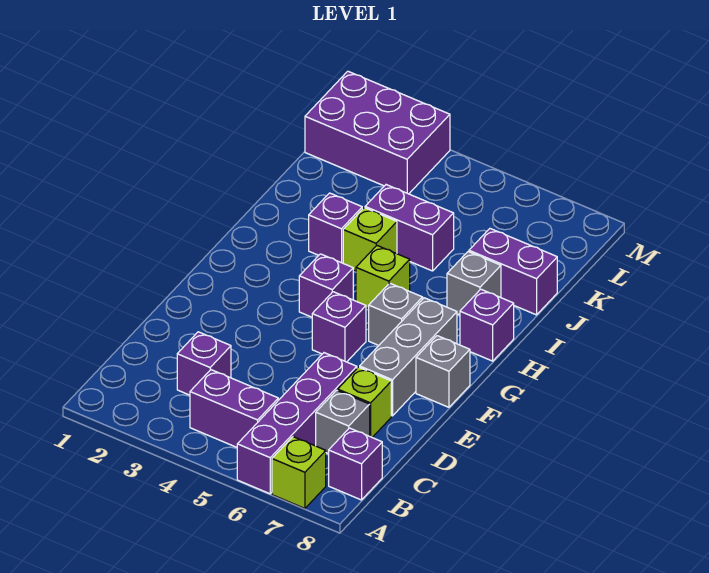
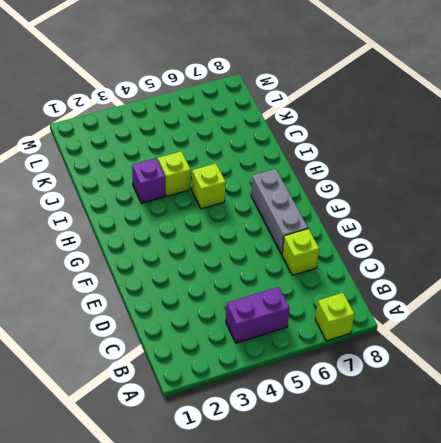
none -> purple 1x4 brick [237,353,357,494]
none -> purple 1x1 brick [329,428,382,500]
none -> purple 1x1 brick [177,332,231,395]

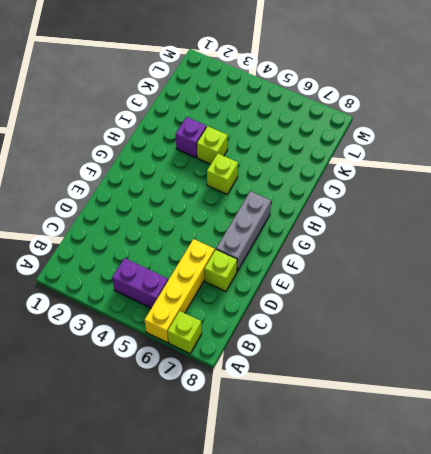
yellow 1x4 brick [144,239,215,342] -> purple 1x4 brick [237,353,357,494]
none -> purple 1x1 brick [329,428,382,500]
none -> purple 1x1 brick [177,332,231,395]
none -> grey 1x1 brick [316,390,370,454]

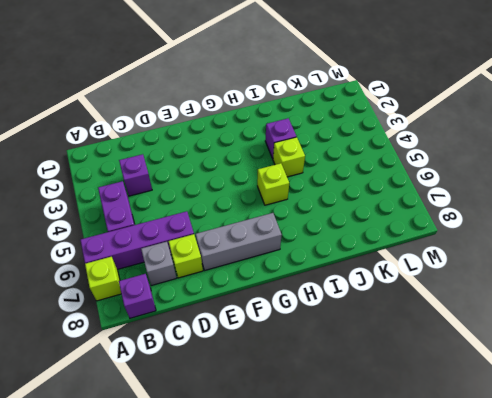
none -> purple 1x1 brick [312,292,366,362]
none -> grey 1x1 brick [416,336,470,407]
none -> purple 1x1 brick [299,254,353,317]

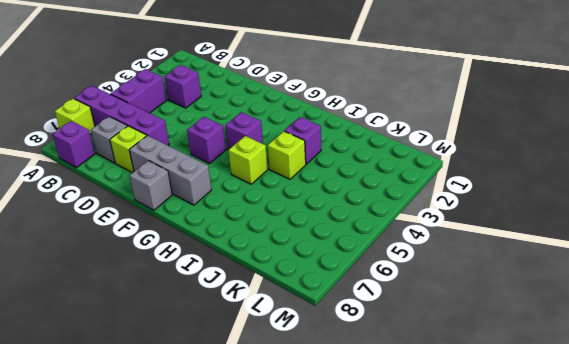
none -> grey 1x1 brick [369,283,423,345]
none -> purple 1x1 brick [460,289,514,361]
none -> grey 1x1 brick [447,252,501,315]

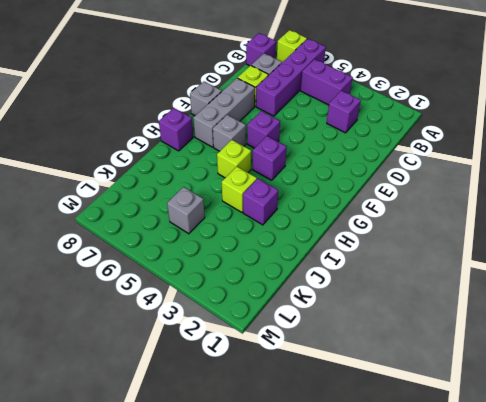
grey 1x1 brick [167,187,205,234] -> grey 1x1 brick moved to [447,252,501,315]
none -> purple 1x2 brick [365,185,454,271]
none -> purple 1x2 brick [469,229,557,315]
none -> purple 2x3 brick [305,71,450,194]

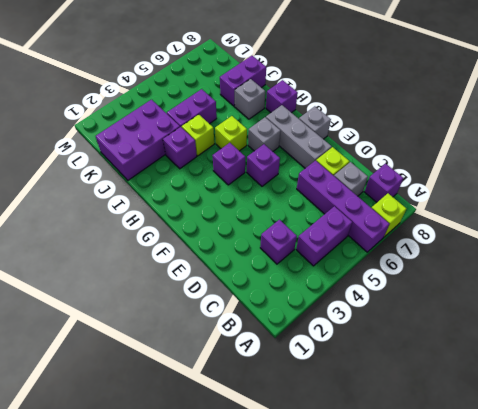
purple 2x3 brick [96,100,180,180] -> purple 2x3 brick moved to [305,71,450,194]

